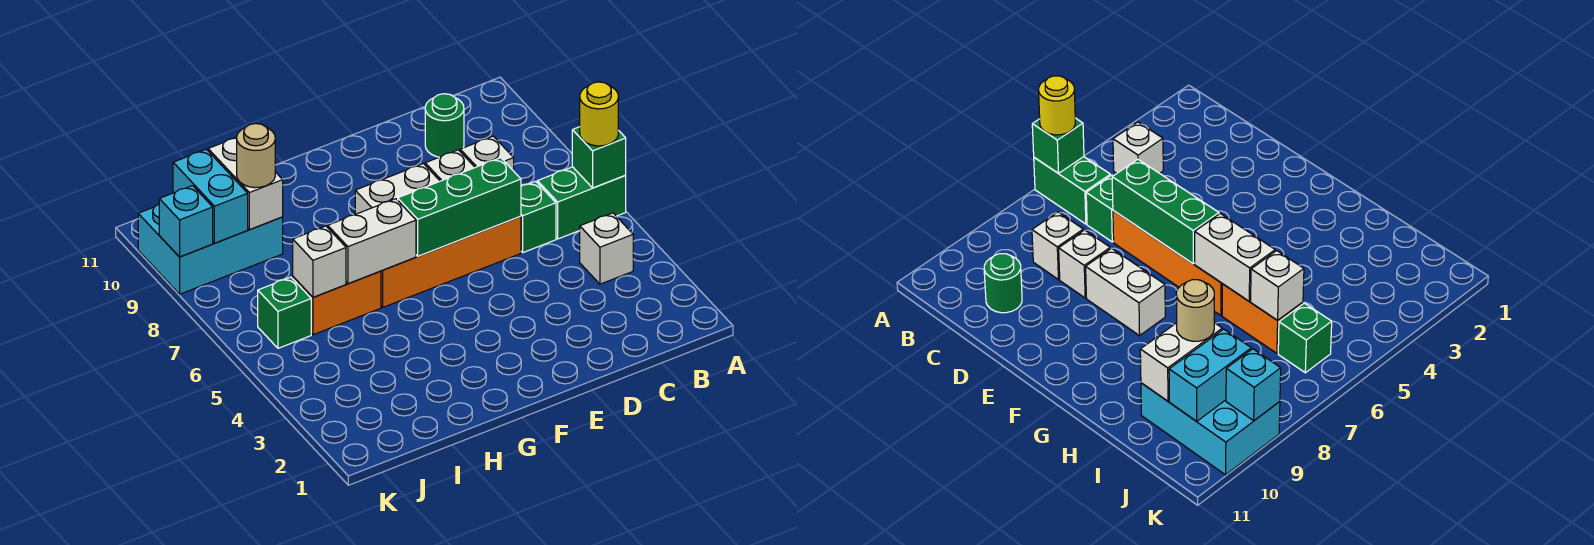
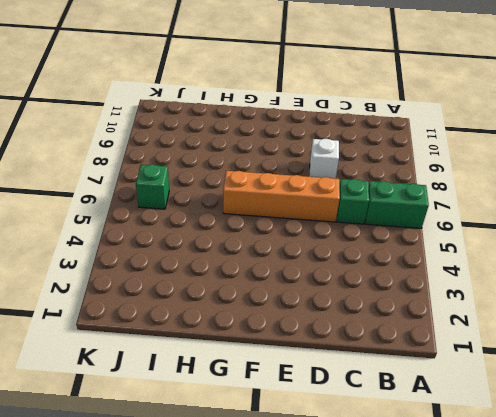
none -> white 1x1 brick [580,213,633,284]
none -> white 1x1 brick [460,136,514,171]
none -> green 1x1 round brick [425,94,464,157]

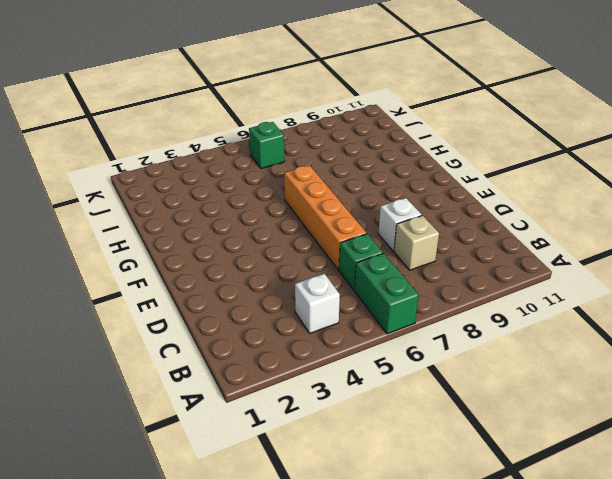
tan 1x1 brick [394,216,439,270] -> white 1x1 brick [460,136,514,171]
none -> green 1x1 round brick [425,94,464,157]
none -> white 1x2 brick [355,164,440,214]
none -> orange 1x2 brick [293,271,381,335]

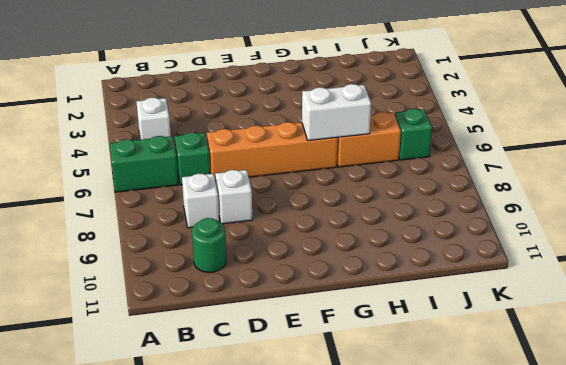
none -> white 1x2 brick [355,164,440,214]
none -> cyan 2x3 brick [138,204,283,294]
none -> green 1x1 brick [572,127,626,188]

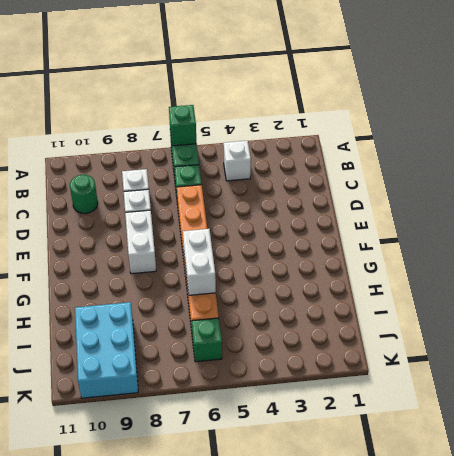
none -> green 1x3 brick [398,158,521,256]
none -> white 1x1 brick [293,226,346,297]
none -> white 1x2 brick [208,137,283,230]

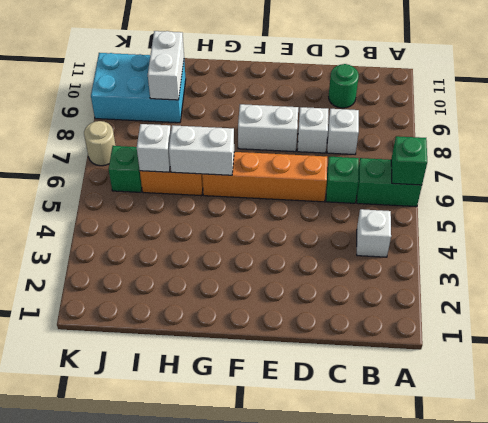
tan 1x1 round brick [84,121,116,166] -> tan 1x1 round brick moved to [237,124,275,188]
none -> green 1x3 brick [398,158,521,256]
none -> cyan 1x2 brick [173,149,248,243]
none -> cyan 1x1 brick [159,186,213,257]

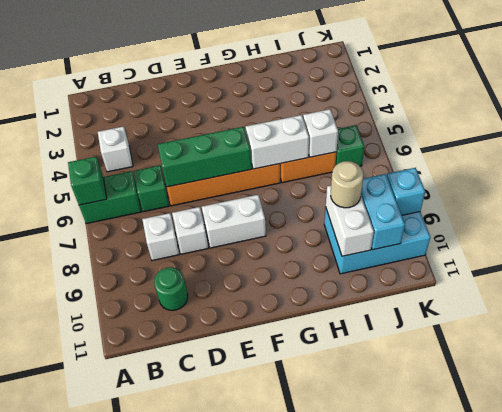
none -> yellow 1x1 round brick [580,82,618,146]

